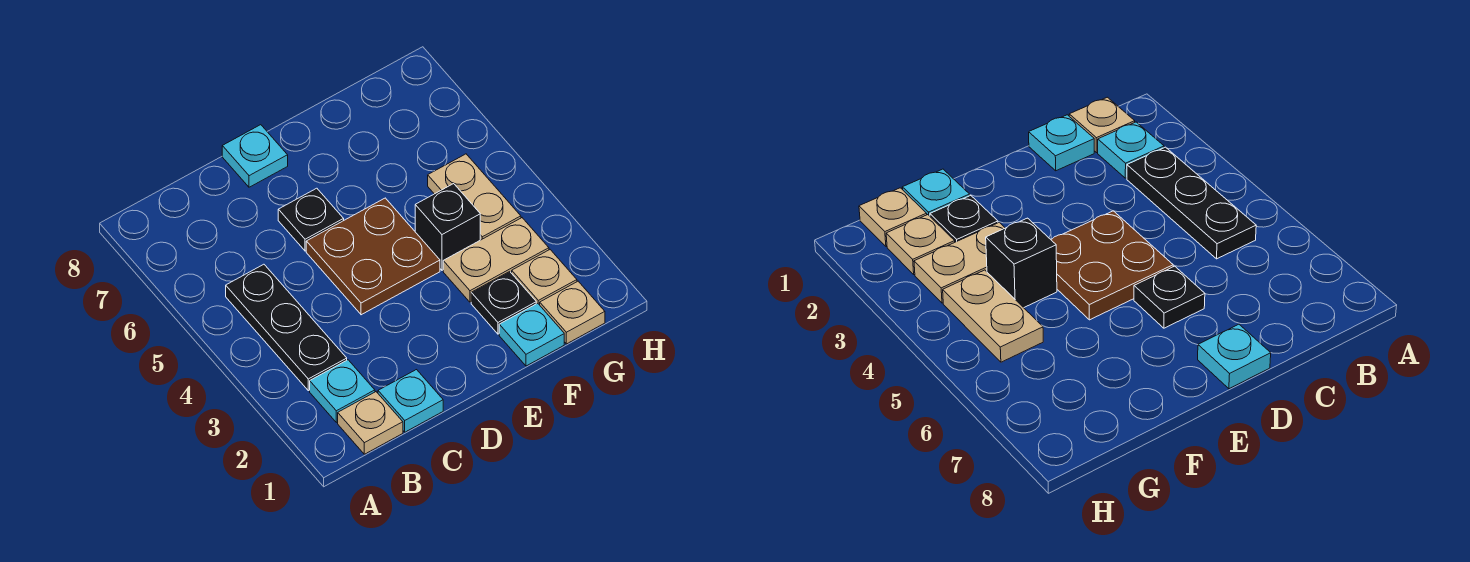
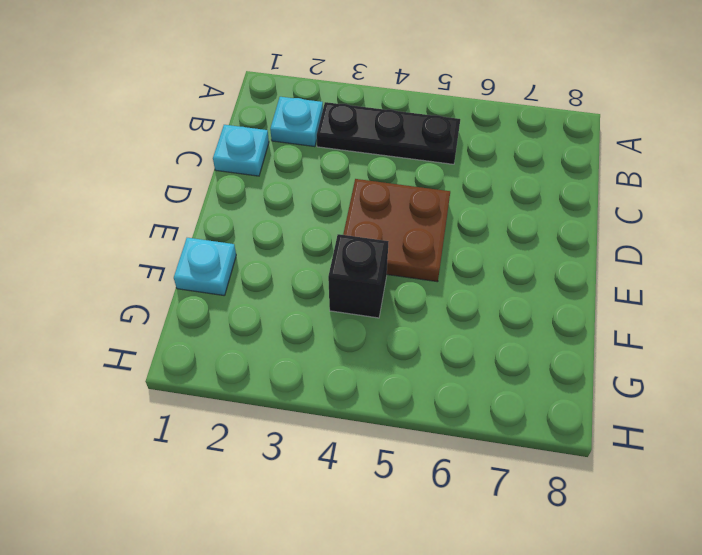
none -> tan 1x1 plate [338,392,403,454]
none -> black 1x1 plate [278,188,344,251]
none -> cyan 1x1 plate [222,125,288,187]

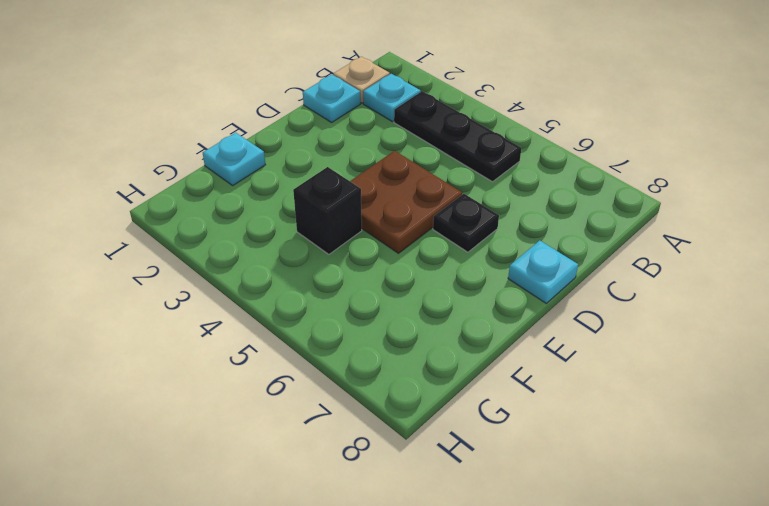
none -> black 1x1 plate [471,272,536,334]
none -> tan 1x2 plate [443,218,549,302]
none -> tan 1x1 plate [540,281,605,344]

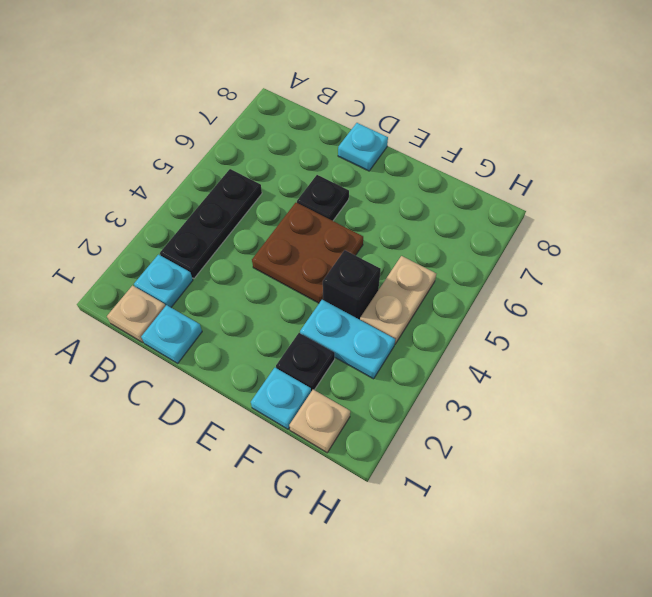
cyan 1x2 plate [300,300,395,379] -> tan 1x2 plate [443,218,549,302]
none -> tan 1x1 plate [512,250,577,305]

